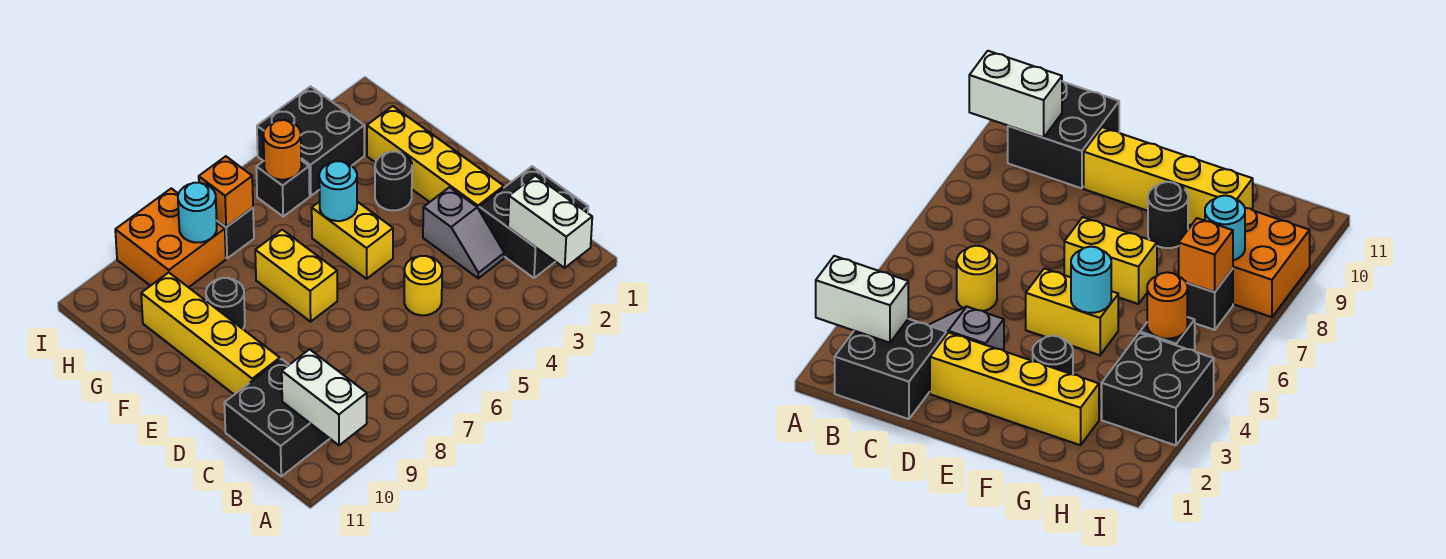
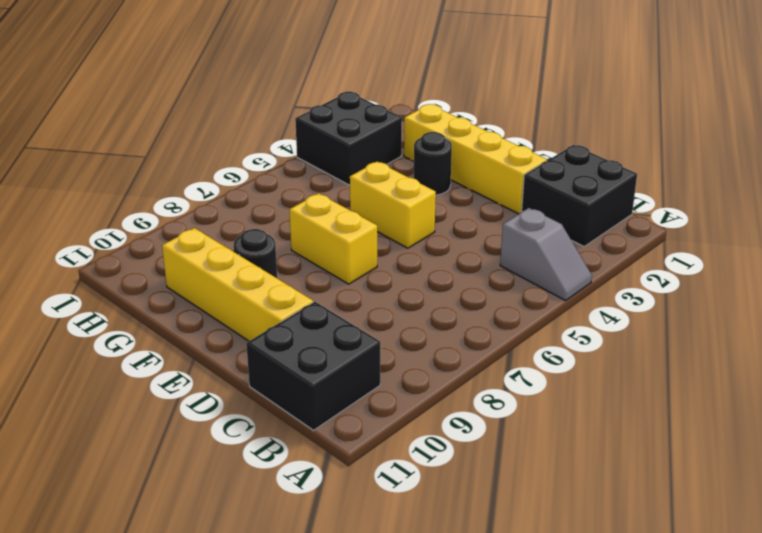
grey 1x2 slope [500,208,592,300] -> grey 1x2 slope moved to [423,187,504,278]
none -> yellow 1x1 round brick [404,256,442,315]
none -> black 1x1 brick [256,160,310,216]
none -> black 1x1 brick [217,208,254,258]

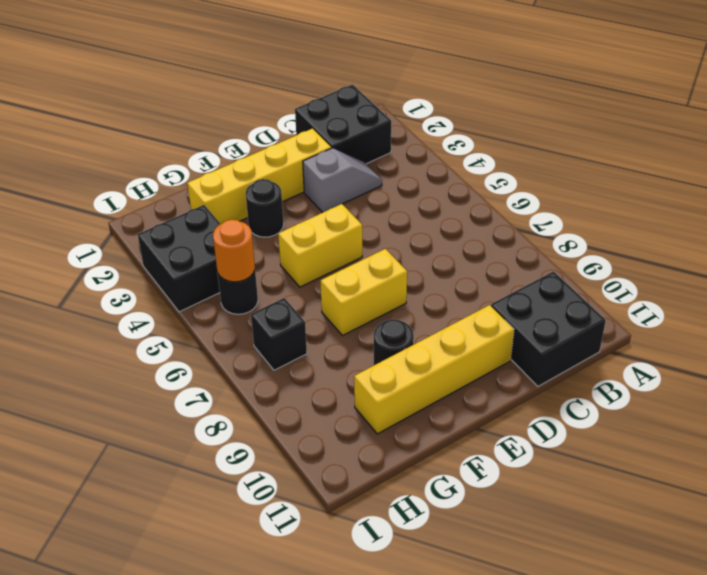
black 1x1 round brick [218,270,258,314] -> black 1x1 brick [256,160,310,216]
none -> yellow 1x1 round brick [404,256,442,315]
none -> orange 2x2 brick [115,188,226,287]
none -> white 1x2 brick [508,176,592,268]

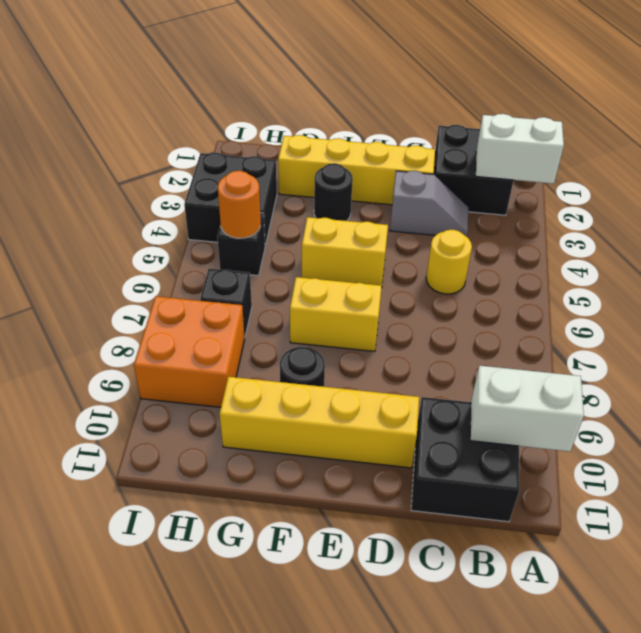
none -> cyan 1x1 round brick [319,161,357,221]
none -> orange 1x1 brick [199,156,253,227]
none -> cyan 1x1 round brick [178,183,217,243]

